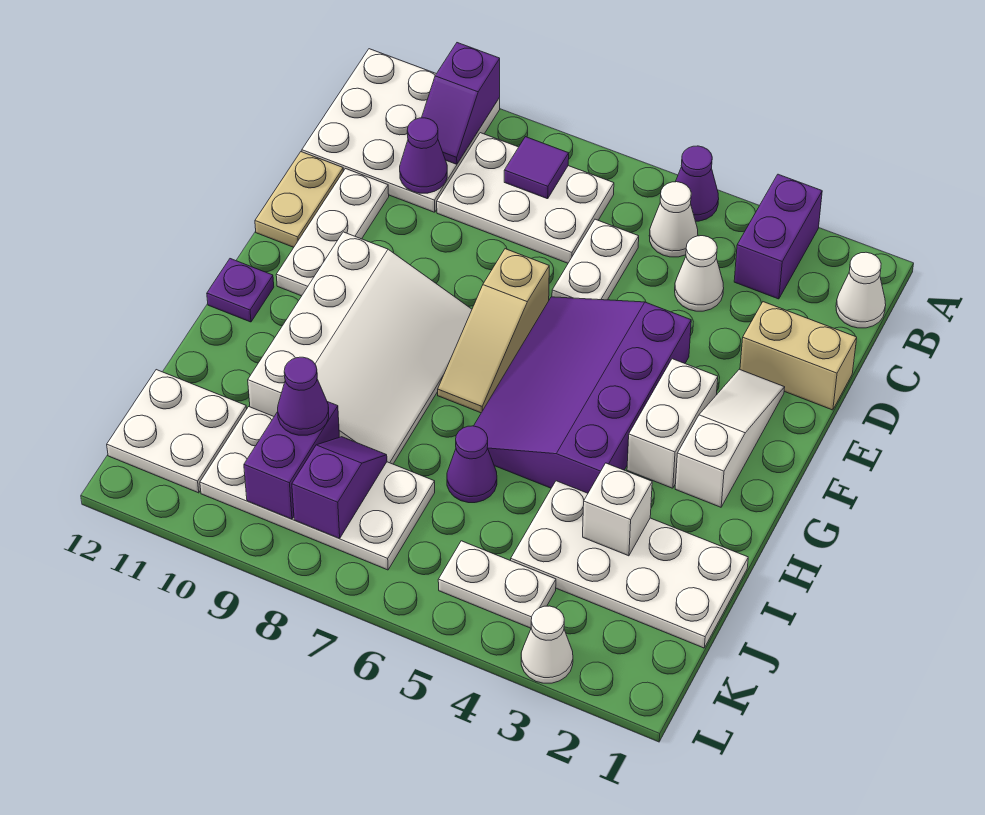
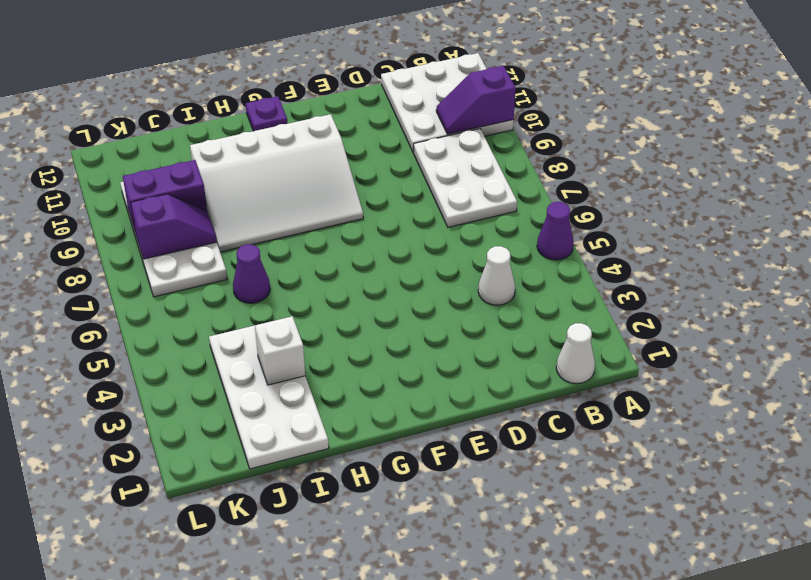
none -> purple 1x2 brick [734,174,822,299]
none -> white 1x1 cone [649,182,698,257]
none -> white 1x2 plate [552,219,639,300]
none -> tan 1x2 brick [740,302,857,410]

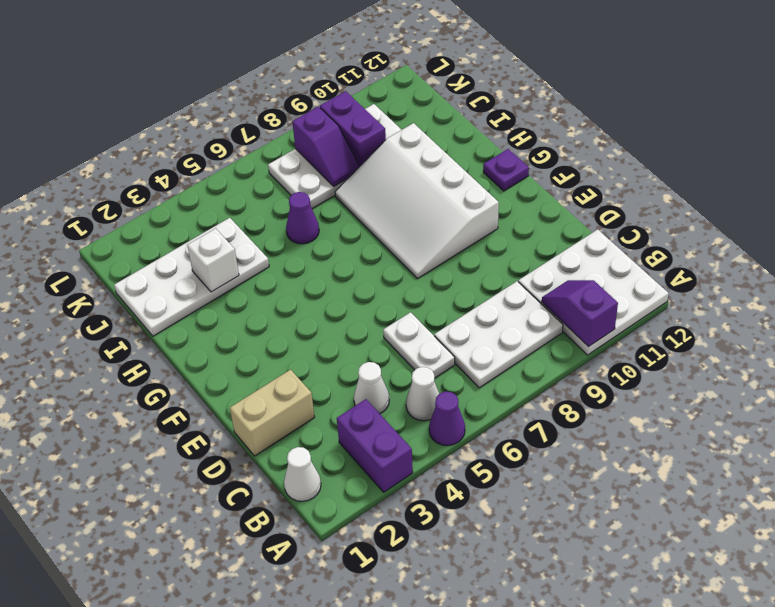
none -> white 1x3 plate [276,169,389,296]
none -> tan 1x2 plate [255,152,343,247]
none -> white 1x3 slope [675,369,785,507]
none -> purple 3x4 slope [474,297,691,493]

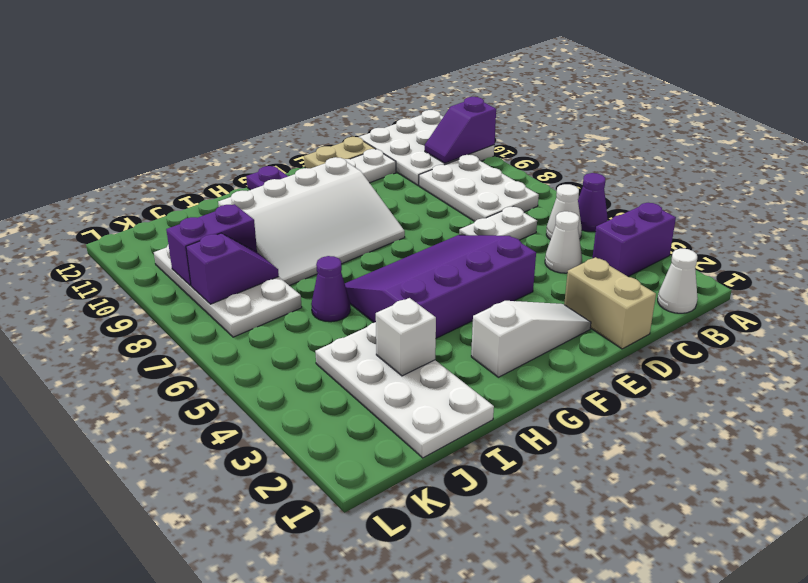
none -> tan 1x3 slope [438,249,549,413]
none -> white 1x2 brick [627,359,718,488]
none -> white 2x2 plate [107,370,247,493]
none -> white 1x2 plate [438,541,556,628]

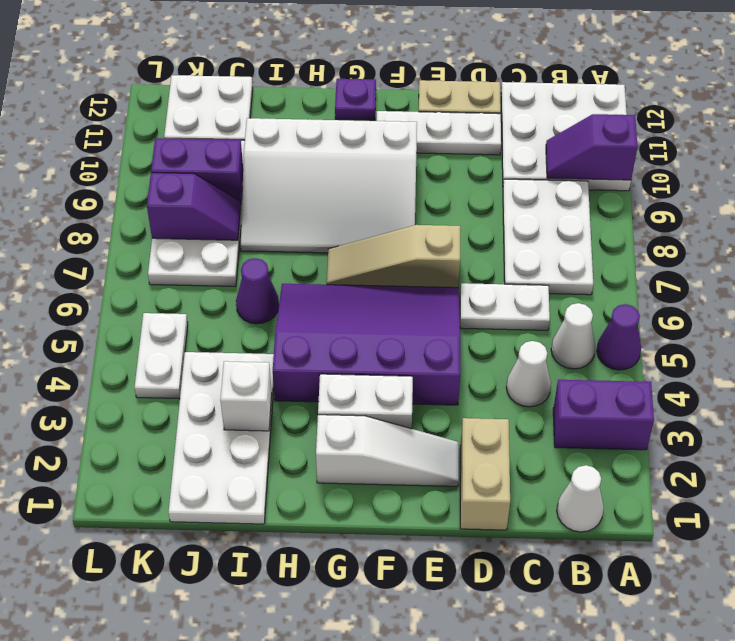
none -> white 1x1 cone [521,606,573,683]
none -> purple 1x1 tile [504,137,569,199]
none -> purple 1x1 cone [400,118,447,193]
none -> purple 1x1 cone [278,357,329,435]

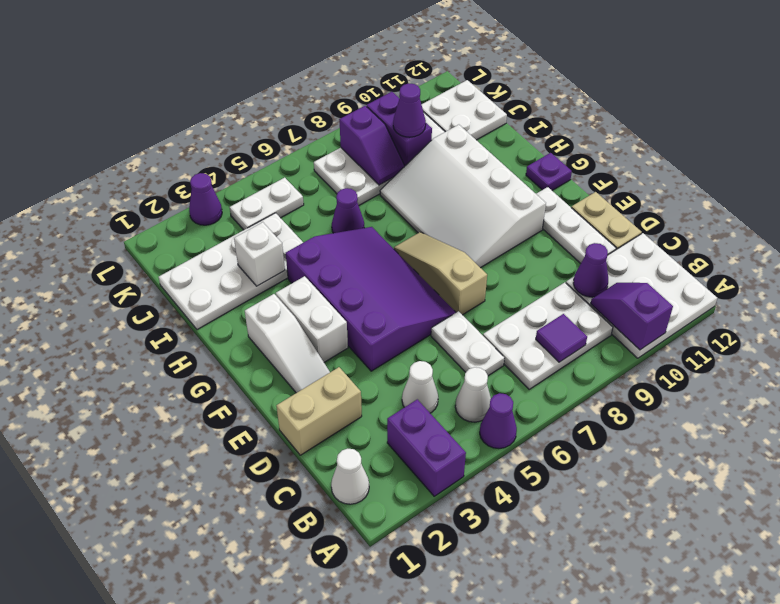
purple 1x1 cone [189,173,222,225] -> white 1x1 cone [521,606,573,683]

